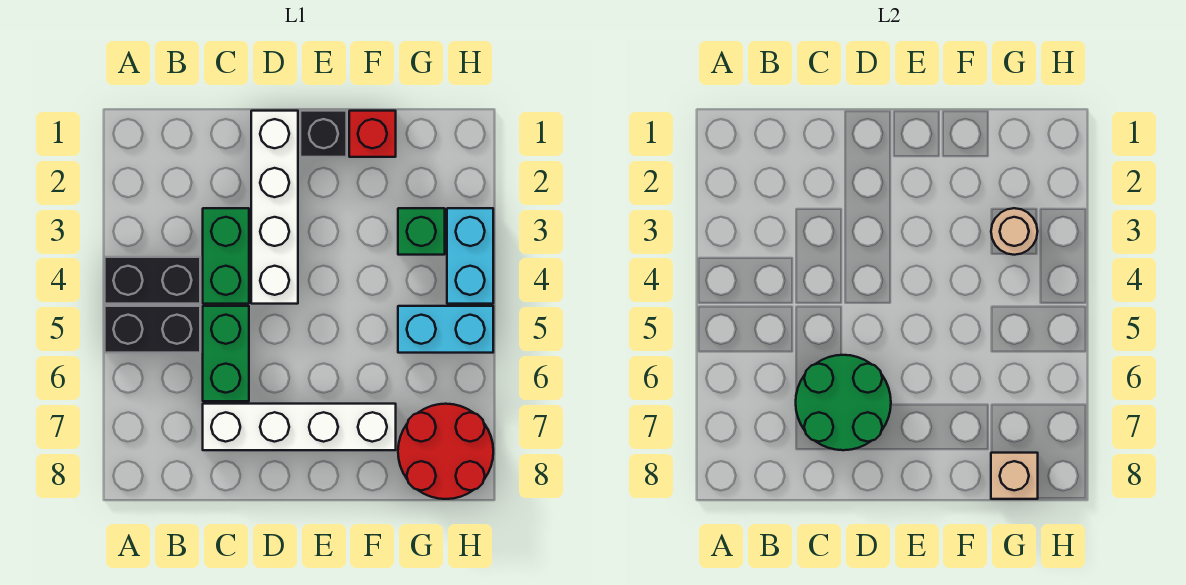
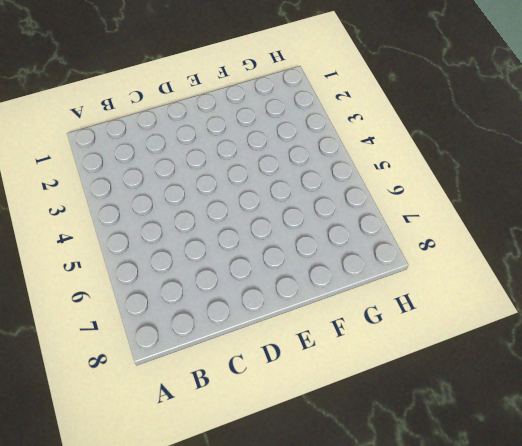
none -> black 1x2 brick [105,257,200,304]
none -> black 1x2 brick [105,306,200,353]
none -> green 1x2 brick [203,208,249,304]

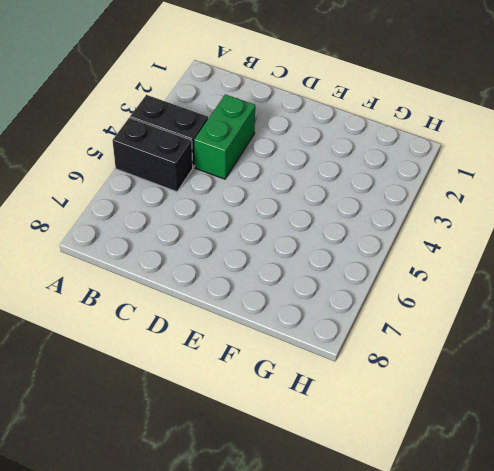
none -> green 1x2 brick [203,306,249,401]
none -> white 1x4 brick [203,404,396,450]
none -> white 1x4 brick [251,111,298,304]

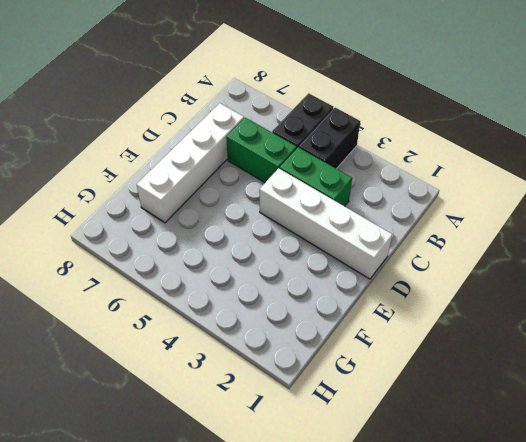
none -> black 1x1 brick [300,111,347,157]
none -> red 1x1 brick [349,111,396,157]
none -> green 1x1 brick [398,208,445,255]

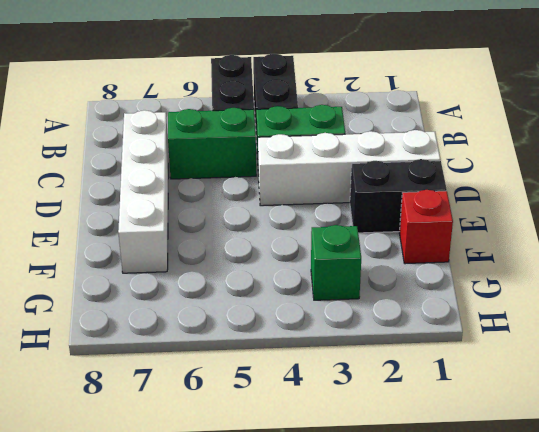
black 1x2 brick [350,159,447,233] -> black 1x1 brick [300,111,347,157]
none -> cyan 1x2 brick [398,306,493,353]
none -> red 2x2 round brick [398,404,493,499]
none -> cyan 1x2 brick [447,208,493,304]

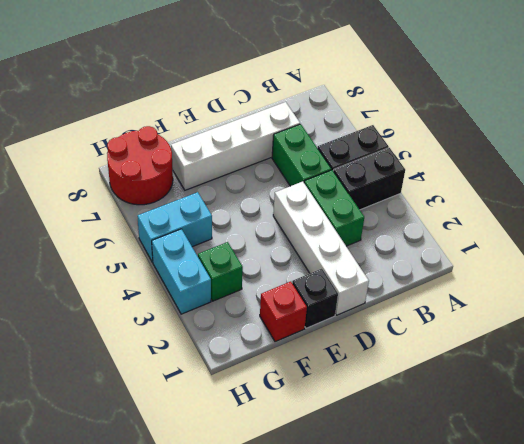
none -> green 2x2 round brick [796,355,891,450]
none -> tan 1x1 round brick [991,208,1038,255]
none -> tan 1x1 brick [991,453,1038,499]

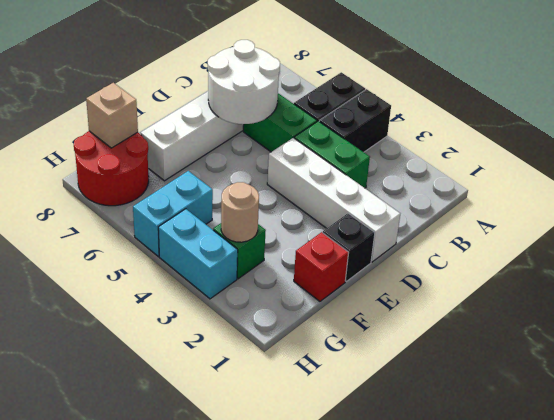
white 2x2 round brick [208,40,280,124] -> green 2x2 round brick [796,355,891,450]

